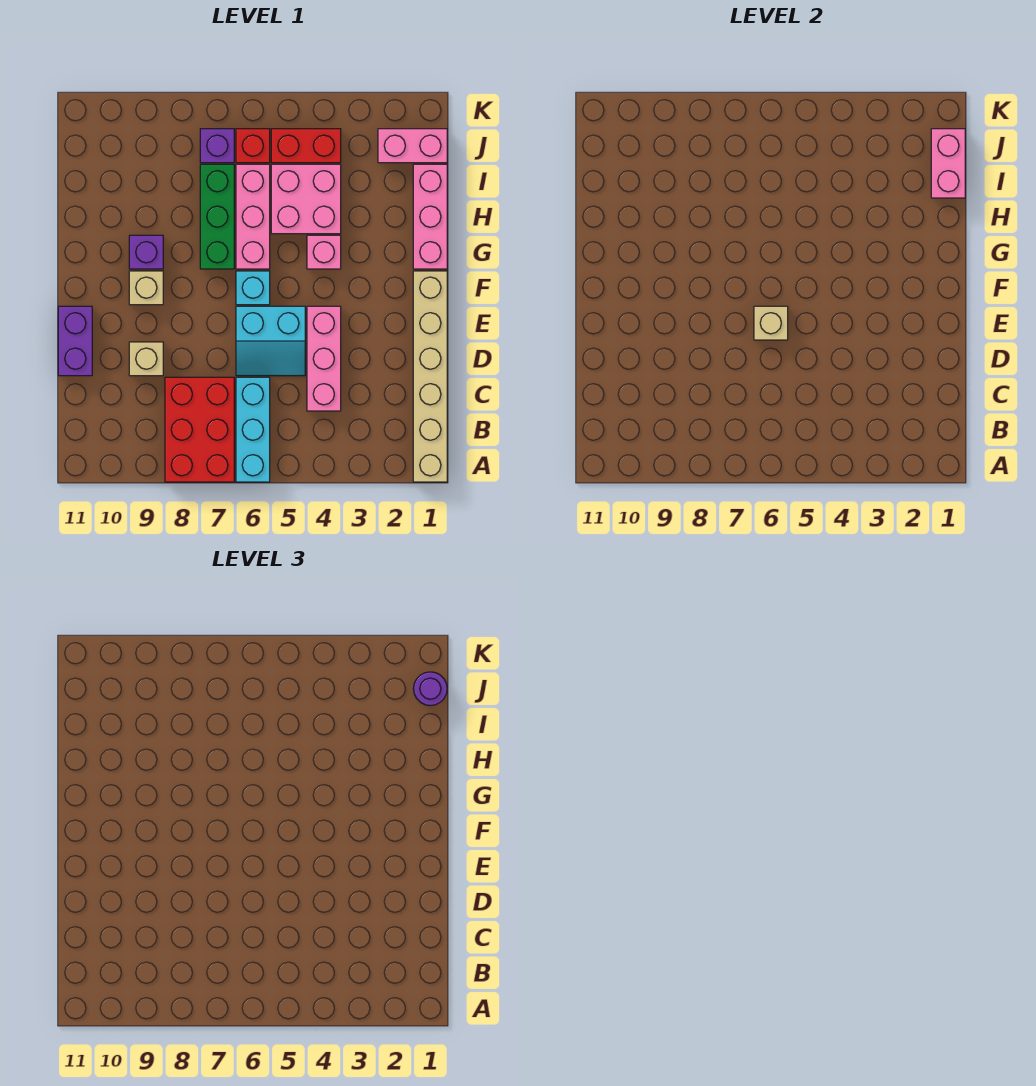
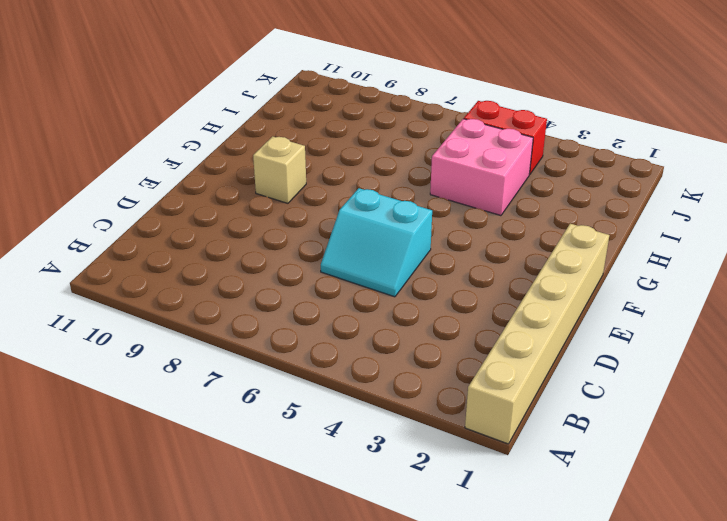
none -> cyan 1x3 brick [236,377,270,482]
none -> red 2x3 brick [165,377,234,482]
none -> pink 1x3 brick [307,306,341,411]

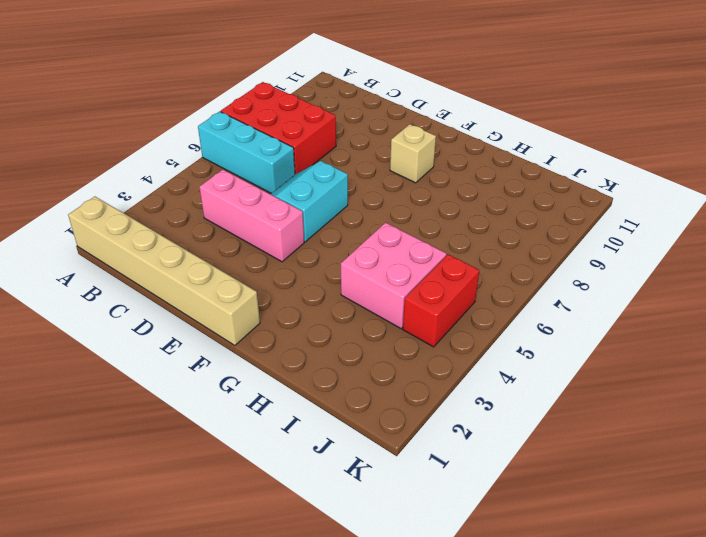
none -> tan 1x1 brick [129,342,163,376]
none -> purple 1x2 brick [58,306,92,376]
none -> cyan 1x1 brick [236,271,270,305]

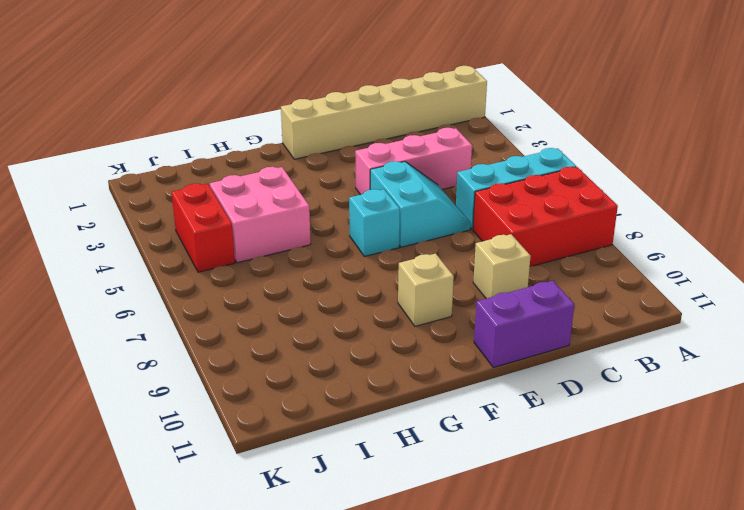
none -> pink 1x3 brick [413,164,447,269]
none -> pink 1x1 brick [307,235,341,269]
none -> pink 1x3 brick [236,164,270,269]

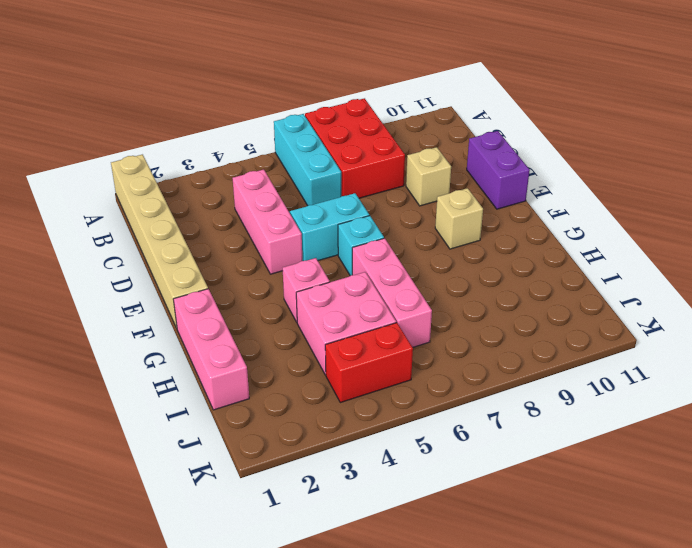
none -> green 1x3 brick [200,164,234,269]
none -> purple 1x1 brick [129,235,163,269]
none -> pink 1x2 brick [378,129,447,163]

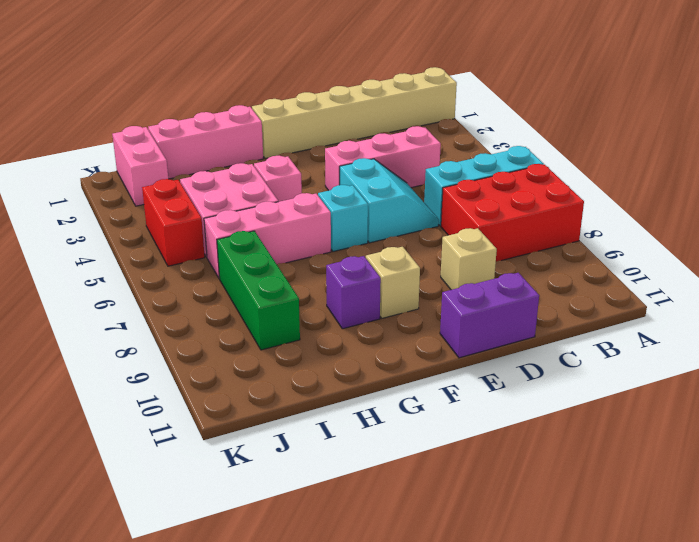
green 1x3 brick [217,231,300,350] -> green 1x3 brick turned to [200,164,234,269]
none -> red 1x1 brick [236,129,270,163]
none -> purple 1x1 brick [200,129,234,163]
none -> tan 1x1 brick [754,306,788,340]

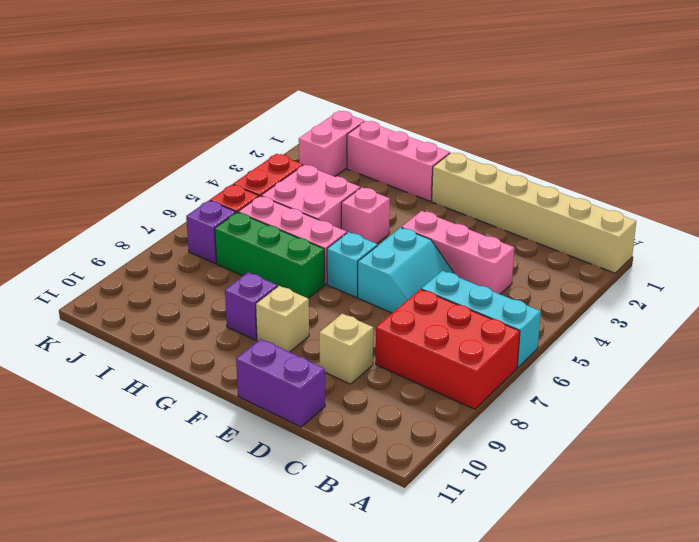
none -> tan 1x1 brick [754,306,788,340]
none -> pink 1x2 brick [931,129,965,198]
none -> purple 1x1 round brick [413,672,447,706]

